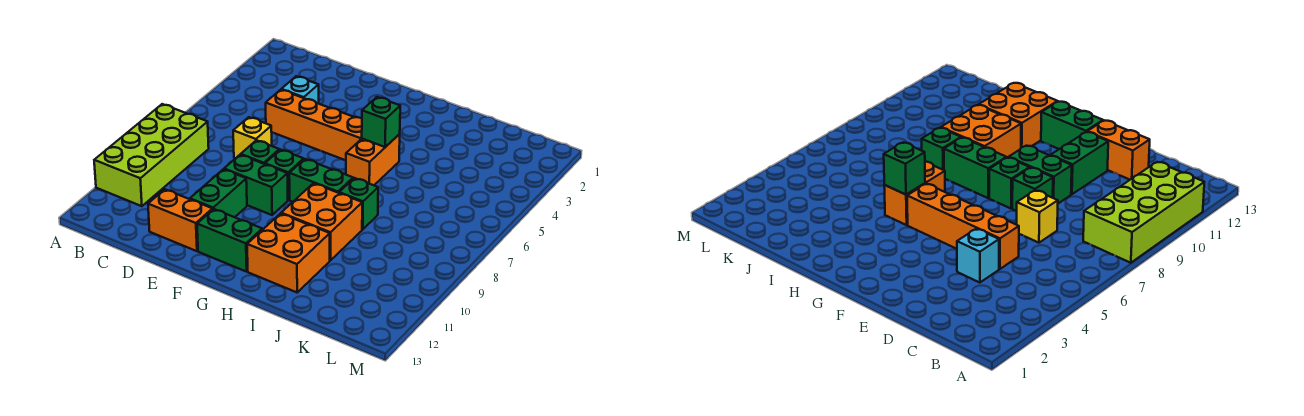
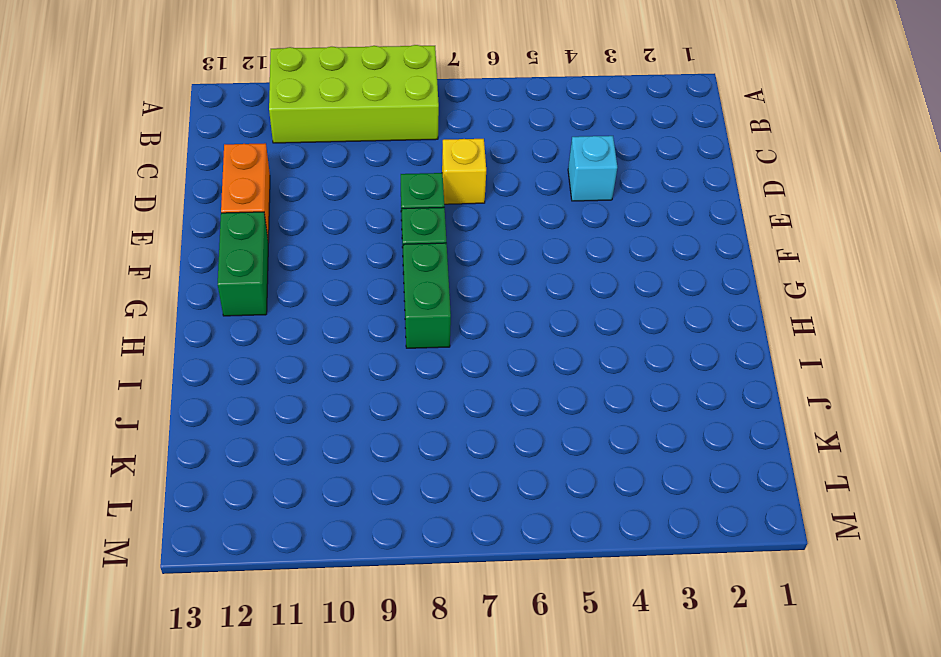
none -> orange 1x4 brick [266,90,362,160]
none -> green 1x2 brick [224,155,288,215]
none -> green 1x2 brick [190,169,247,217]

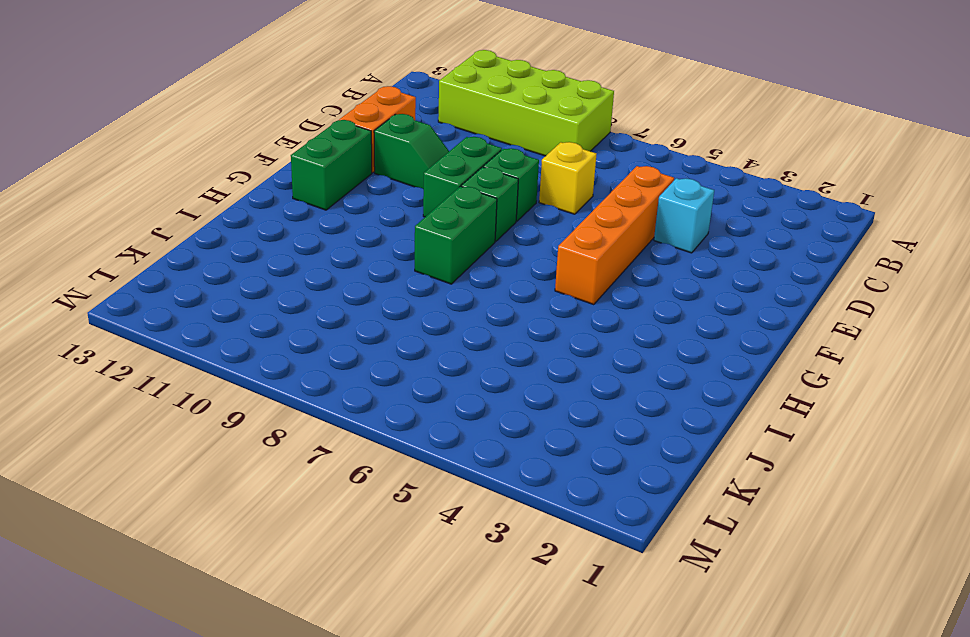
green 1x2 slope [374,114,449,189] -> green 1x2 brick [190,169,247,217]
none -> orange 1x2 brick [346,134,400,185]
none -> orange 2x2 brick [281,183,362,260]
none -> orange 2x2 brick [247,214,330,292]

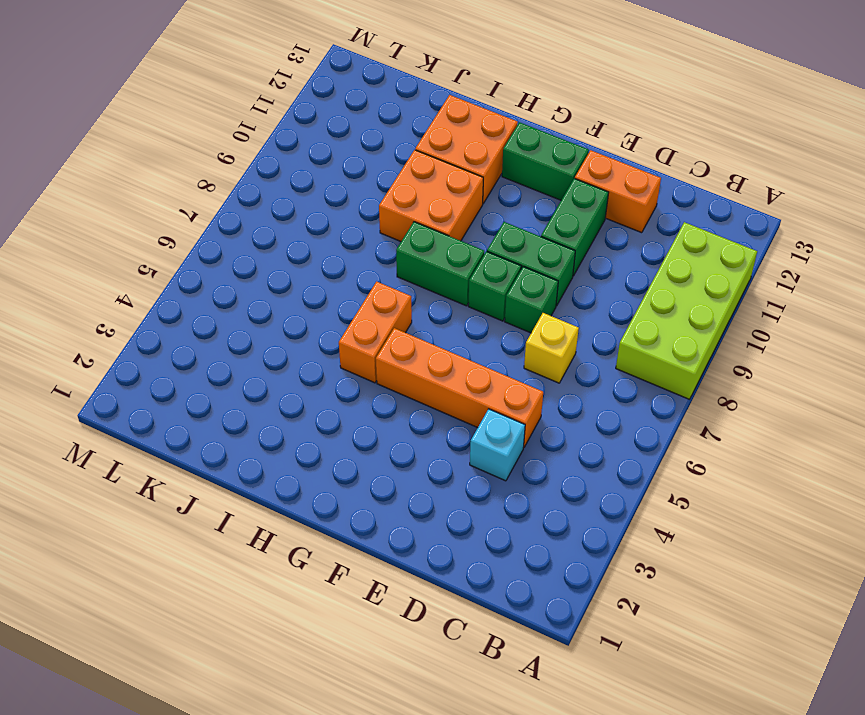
none -> green 1x1 brick [339,178,378,229]
none -> green 1x1 brick [362,97,400,147]

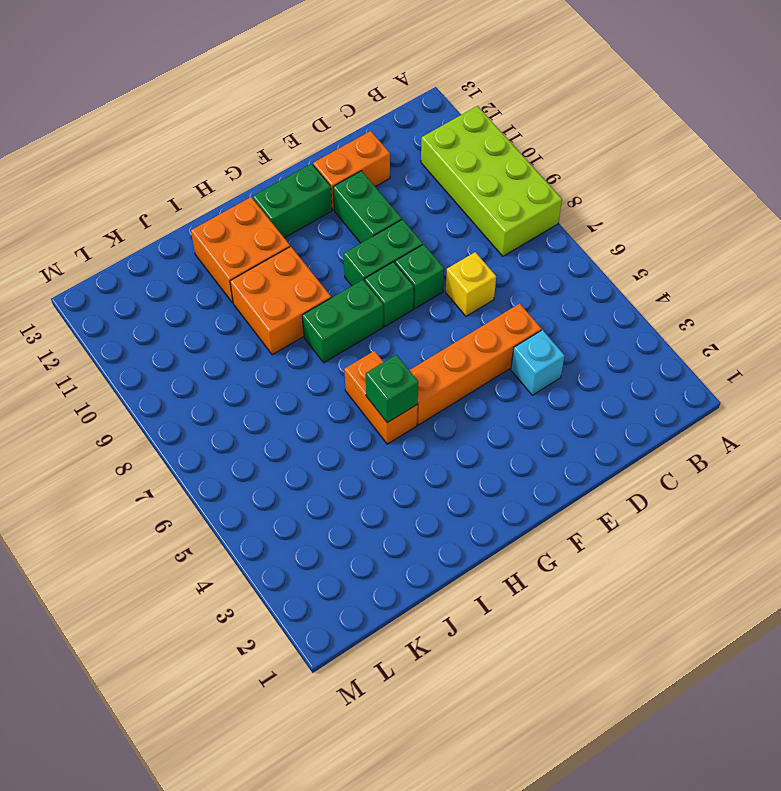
none -> green 1x1 brick [339,178,378,229]

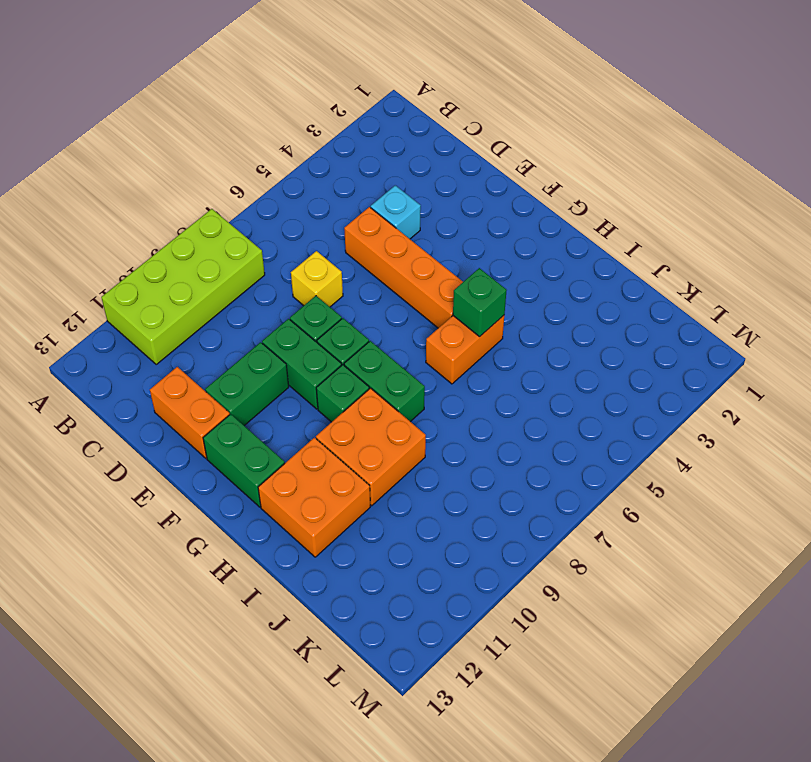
green 1x1 brick [316,365,369,422] -> green 1x1 brick moved to [339,178,378,229]

